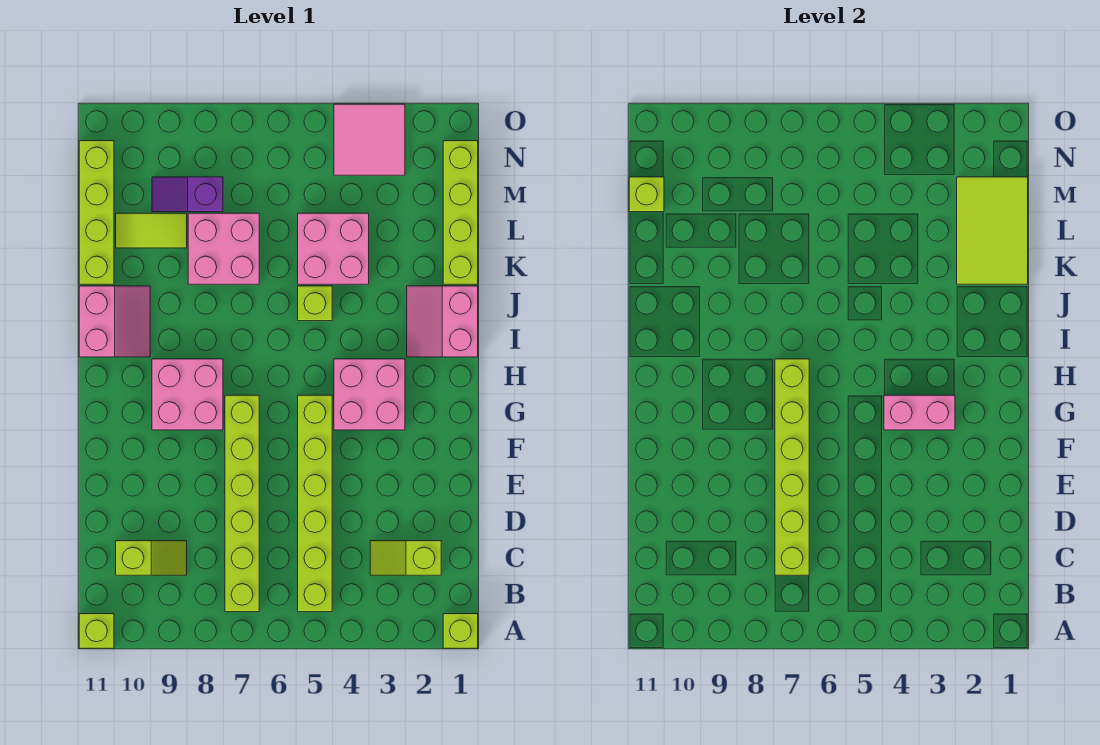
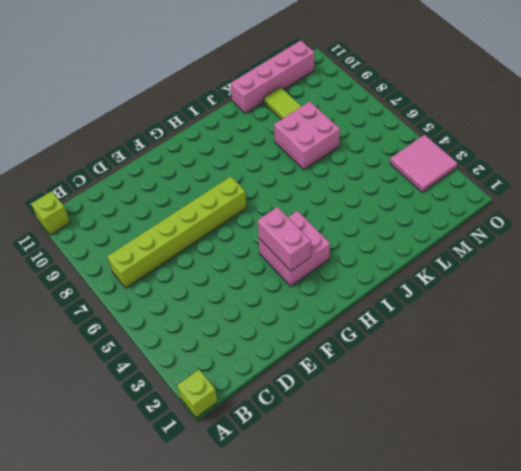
pink 1x4 brick [231,41,315,113] -> lime 1x4 brick [79,141,114,284]
none -> lime 1x6 brick [298,395,332,612]
none -> lime 1x2 slope [370,541,441,575]
none -> lime 1x2 slope [116,541,187,575]

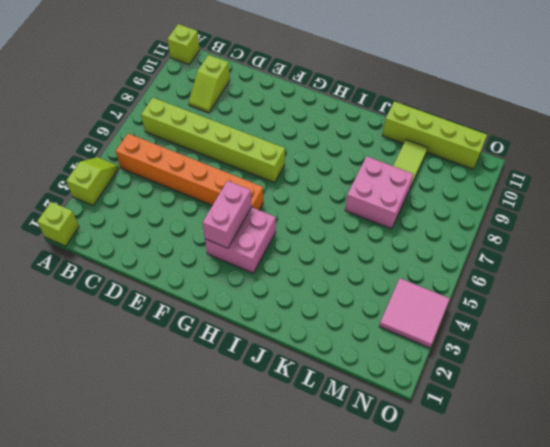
lime 1x2 slope [66,157,119,206] -> lime 1x2 slope moved to [370,541,441,575]
orange 1x6 brick [116,134,263,210] -> lime 1x6 brick [298,395,332,612]
none -> pink 2x2 brick [152,359,223,430]
none -> pink 2x2 slope [407,286,478,357]
none -> pink 2x2 slope [79,286,150,357]

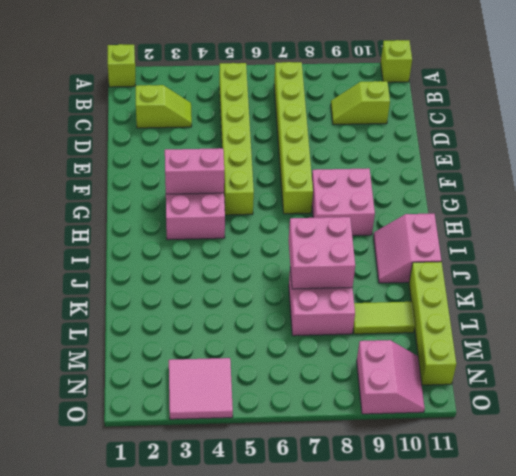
pink 2x2 brick [288,217,355,289] -> pink 2x2 brick moved to [298,213,369,284]
pink 2x2 slope [357,340,425,414] -> pink 2x2 slope moved to [407,286,478,357]
none -> lime 1x1 brick [298,286,332,321]
none -> lime 1x4 brick [443,141,478,284]
none -> purple 1x2 slope [152,177,223,212]

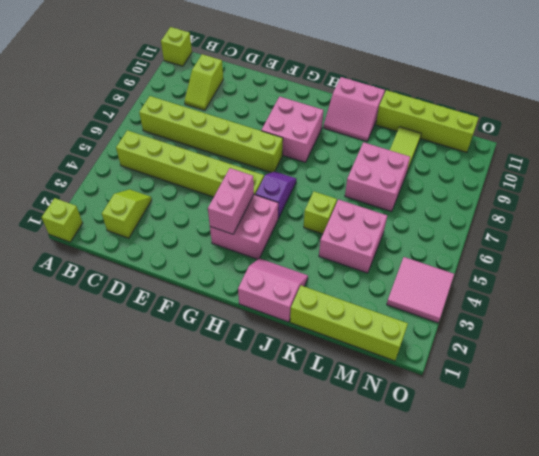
purple 1x2 slope [256,171,297,219] -> purple 1x2 slope moved to [152,177,223,212]
none -> lime 1x6 brick [775,359,809,575]
none -> lime 2x3 tile [957,177,1028,284]
none -> lime 1x1 brick [629,177,664,212]

